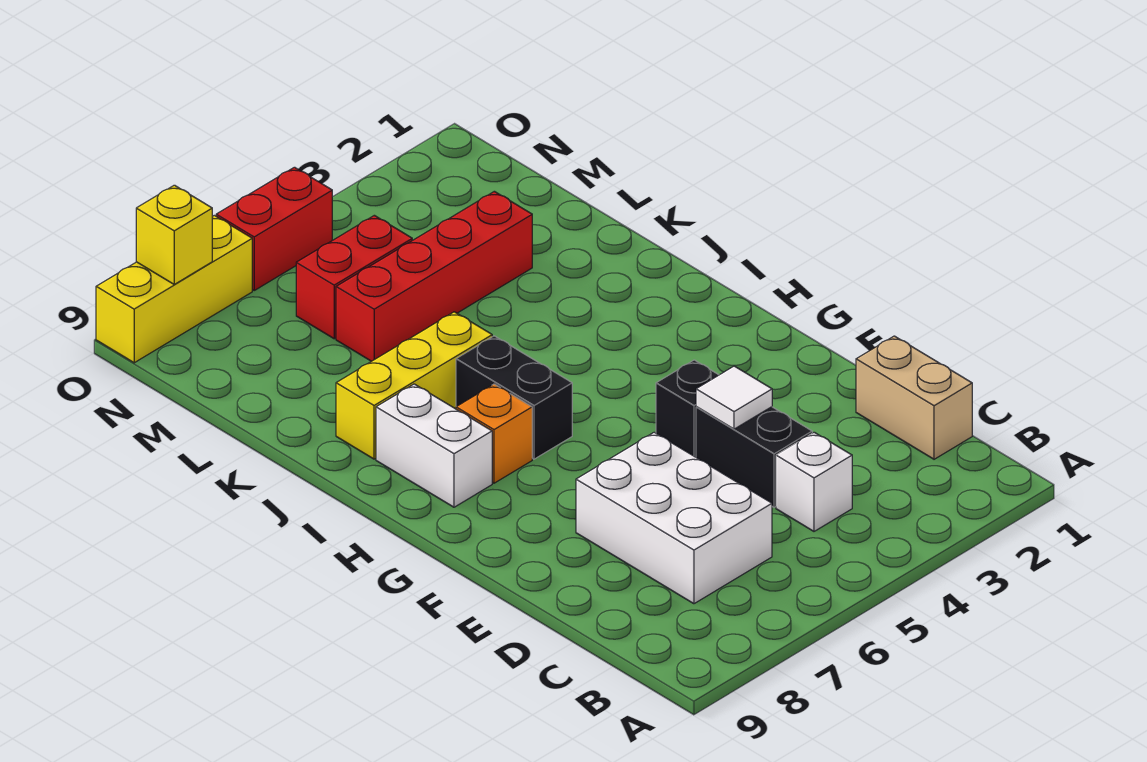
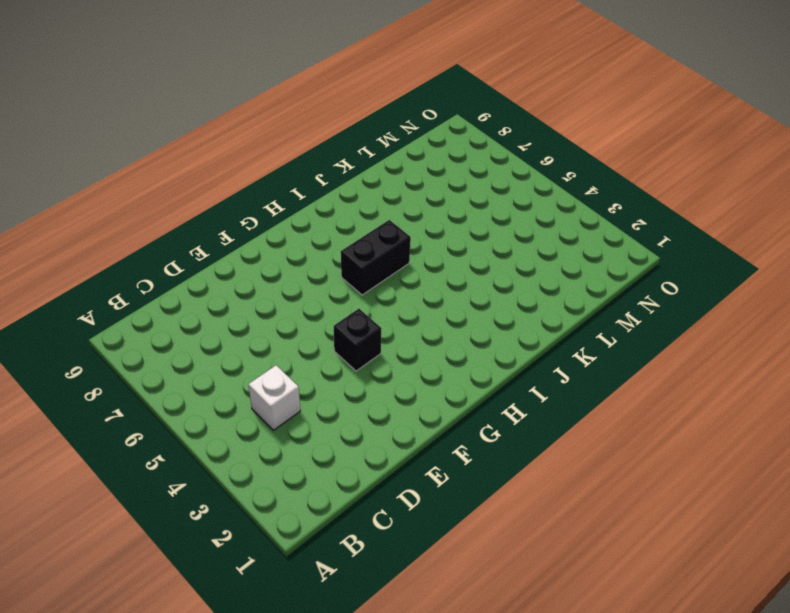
none -> tan 1x2 brick [856,336,972,459]
none -> white 2x3 brick [576,432,772,604]
none -> black 1x2 brick [696,407,812,507]

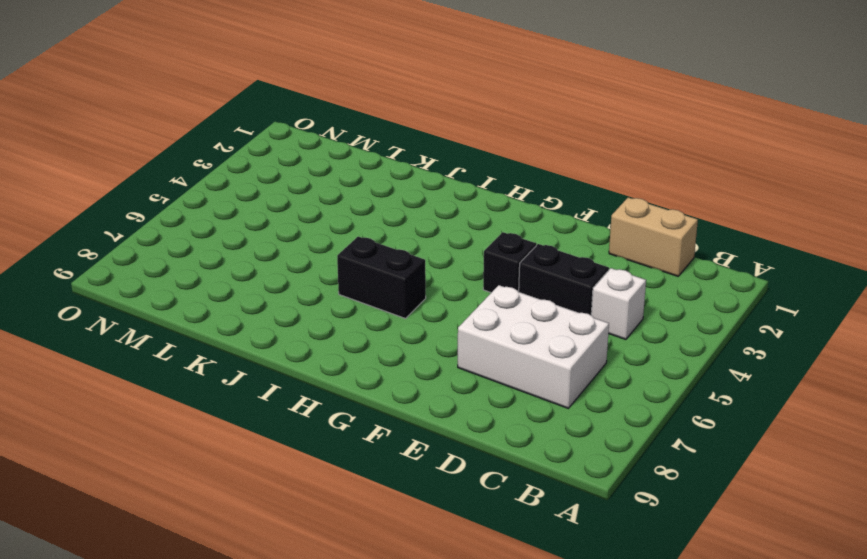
none -> orange 1x1 brick [456,384,532,483]
none -> white 1x2 brick [376,384,492,507]
none -> yellow 1x3 brick [336,312,492,459]

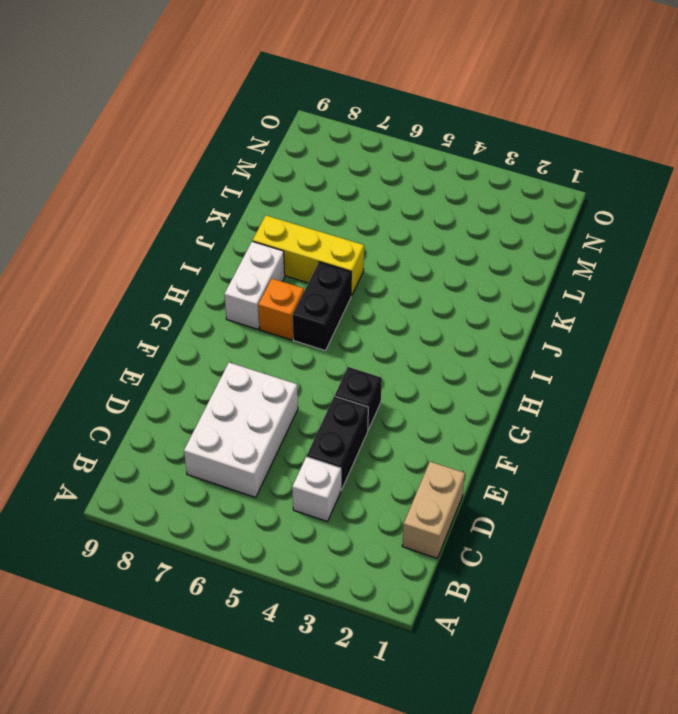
none -> red 1x4 brick [336,191,532,361]
none -> red 1x2 brick [296,215,412,339]
none -> red 1x2 brick [216,167,332,290]

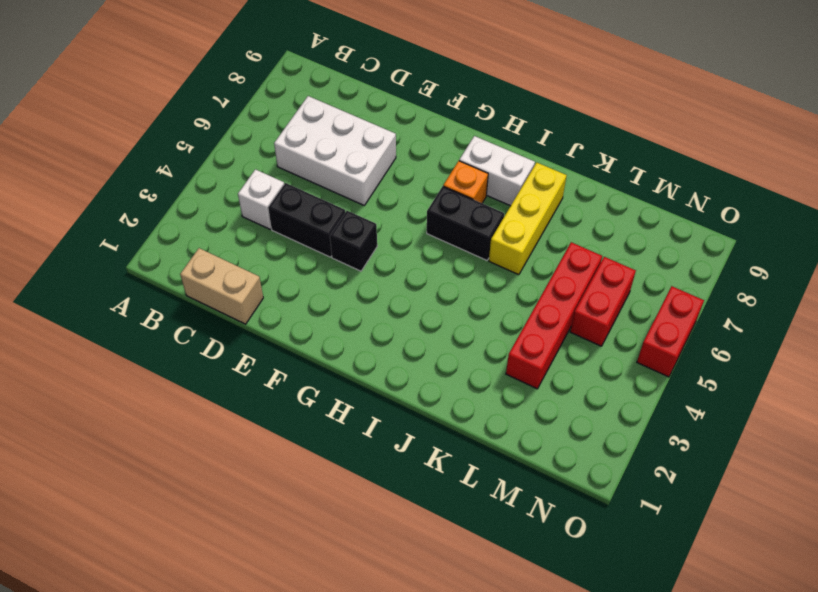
none -> yellow 1x3 brick [96,215,252,363]
none -> white 1x1 tile [696,366,772,429]
none -> yellow 1x1 brick [136,185,212,284]

